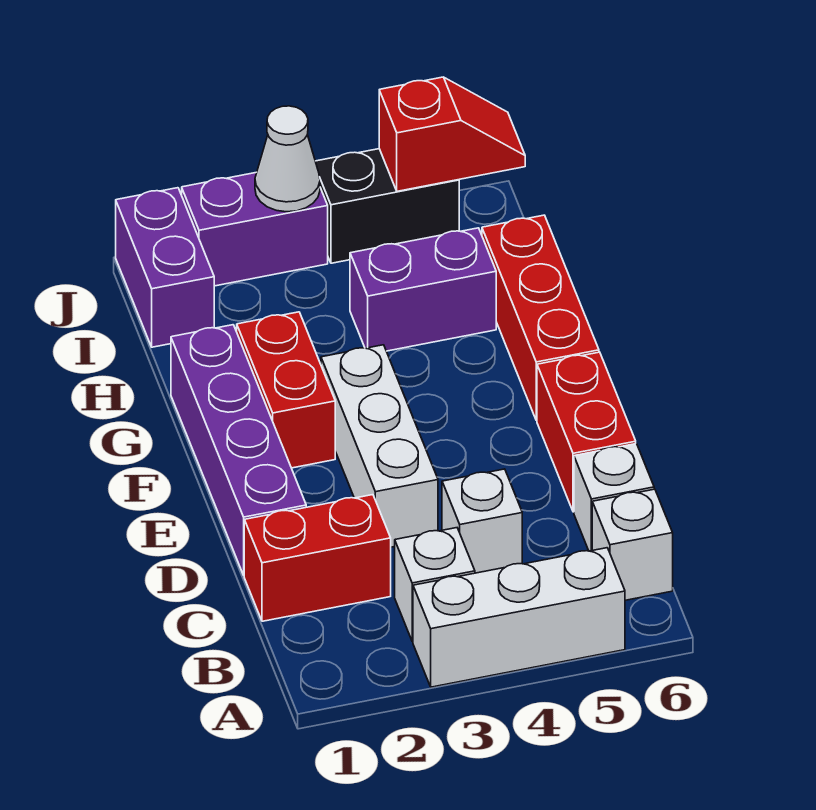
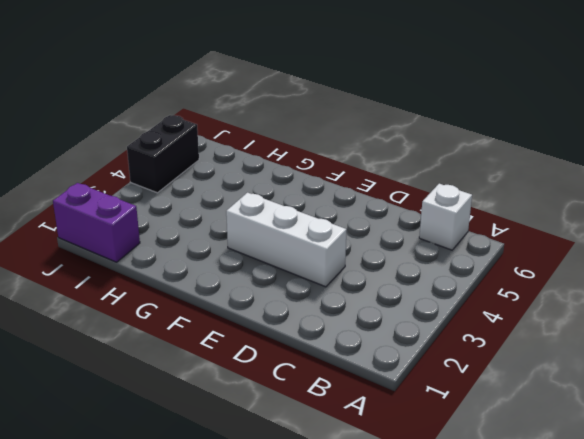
none -> white 1x3 brick [413,548,625,687]
none -> white 1x1 brick [395,528,475,642]
none -> red 1x2 brick [244,495,391,621]

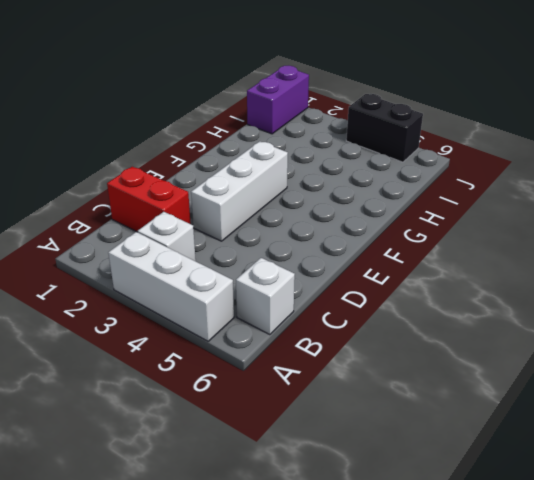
none -> white 1x1 brick [442,469,522,573]
none -> white 1x1 brick [574,444,654,551]
none -> purple 1x4 brick [171,325,306,575]

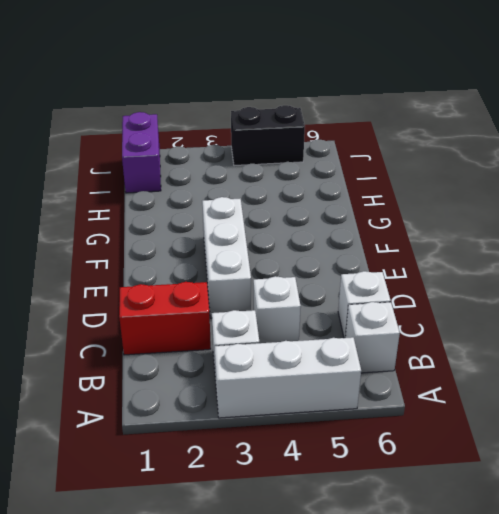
none -> purple 1x4 brick [171,325,306,575]
none -> red 1x2 brick [537,352,636,512]
none -> red 1x2 brick [237,312,335,468]

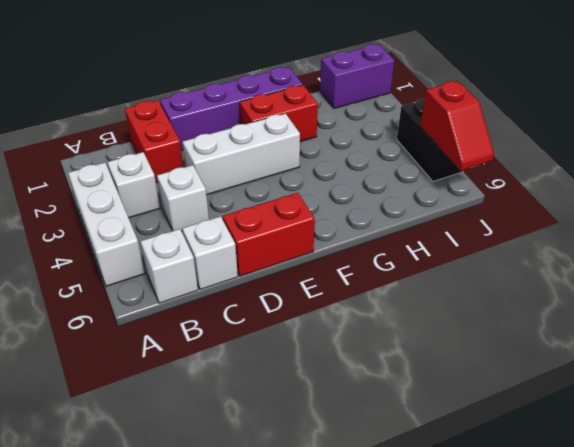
none -> red 1x3 brick [482,215,599,421]
none -> purple 1x2 brick [350,228,496,351]
none -> purple 1x2 brick [182,172,328,286]

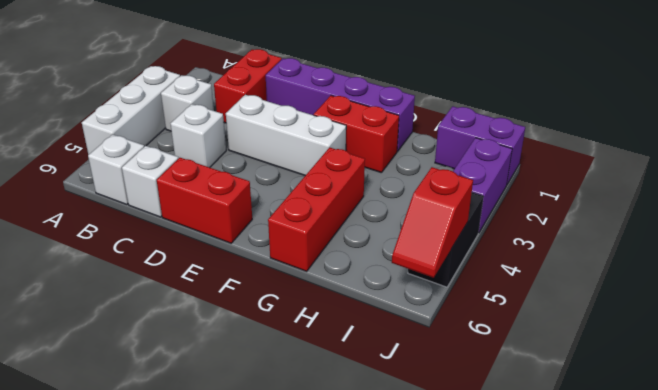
red 1x3 brick [268,147,365,271] -> red 1x3 brick turned to [482,215,599,421]
none -> purple 1x2 brick [350,228,496,351]
none -> white 1x1 cone [255,106,320,212]

